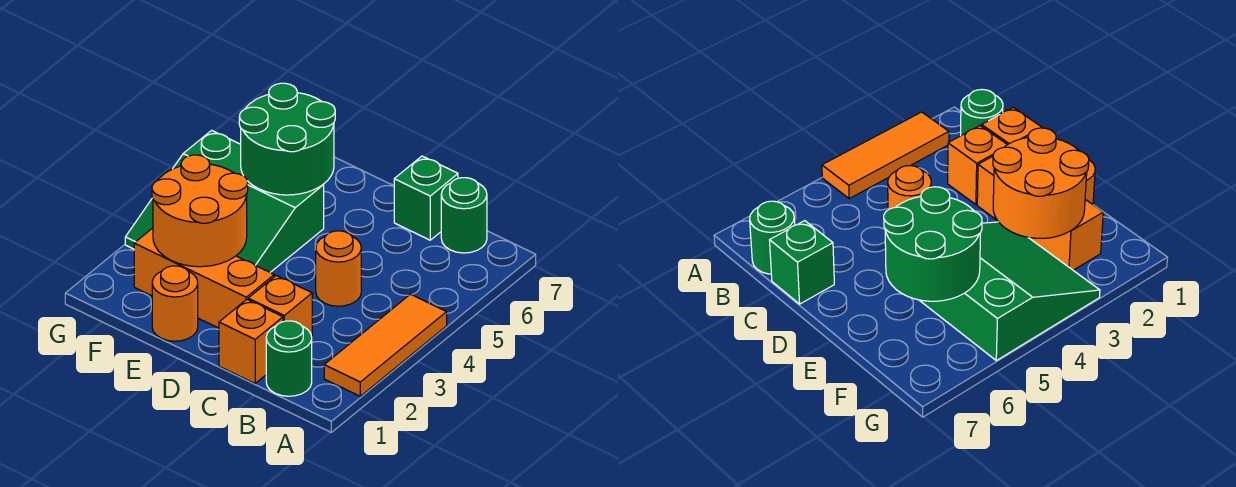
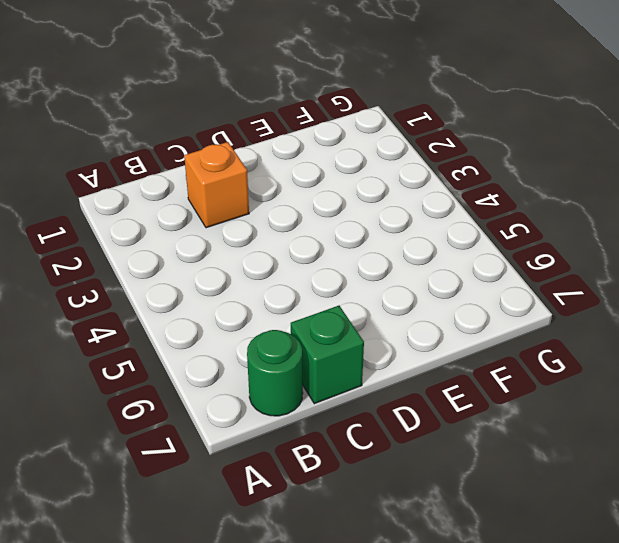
none -> orange 1x3 tile [324,294,447,396]
none -> green 1x1 round brick [266,321,312,396]
none -> orange 1x1 brick [219,299,283,383]

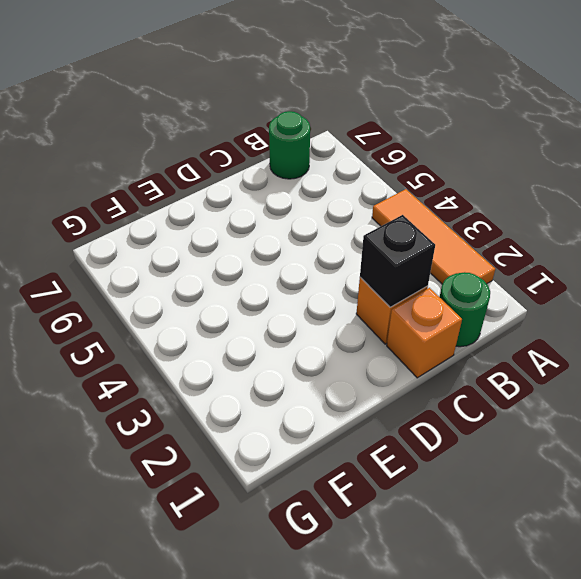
black 1x1 brick [360,215,435,307] -> none
none -> orange 1x1 round brick [316,231,361,306]
none -> green 1x1 brick [394,156,458,240]
none -> orange 1x3 brick [134,228,274,328]

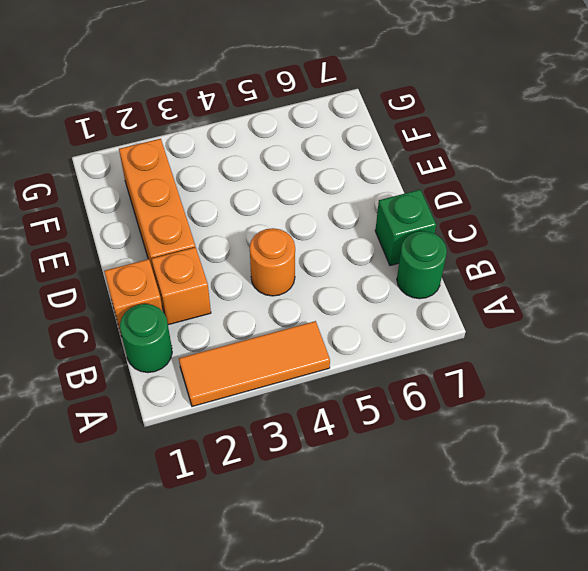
none -> orange 1x1 round brick [152,266,198,341]
none -> green 3x3 slope [125,130,324,272]
none -> orange 2x2 round brick [152,155,248,267]

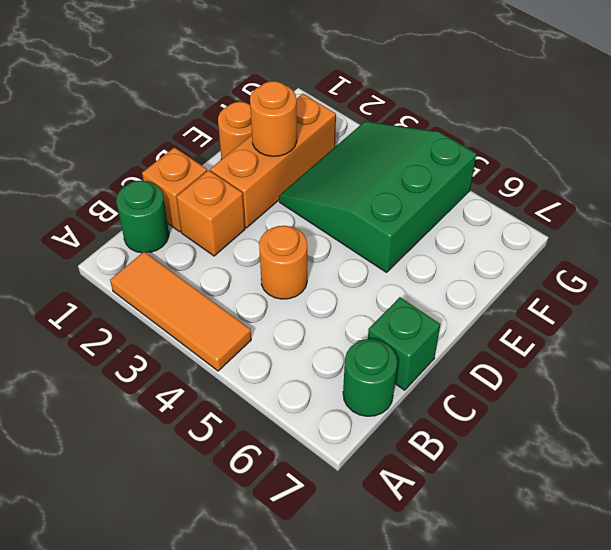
orange 1x1 round brick [250,81,297,156] -> orange 2x2 round brick [152,155,248,267]
none -> green 2x2 round brick [239,83,335,195]

